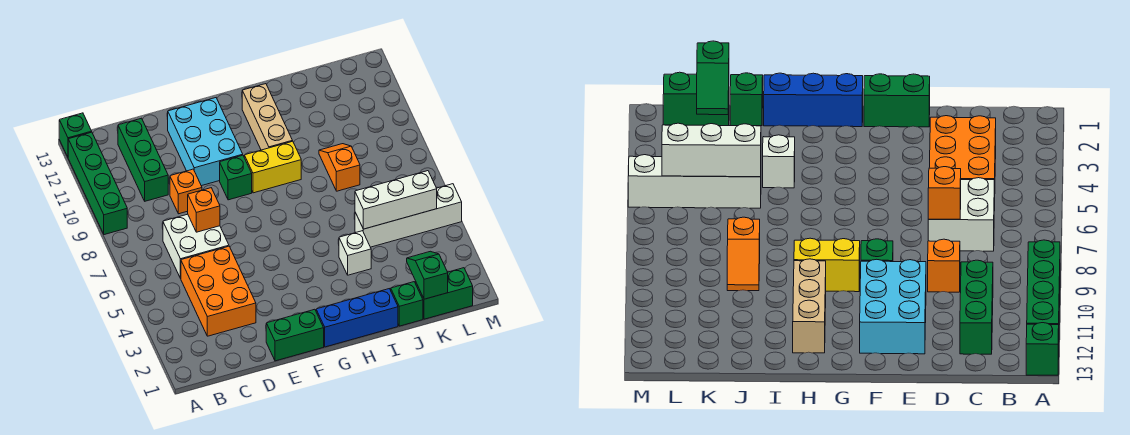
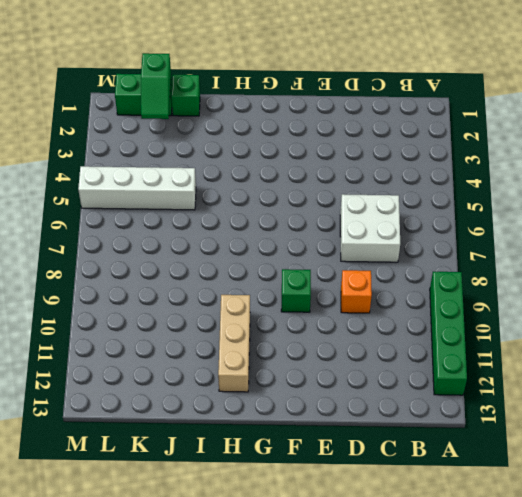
none -> green 1x1 brick [59,113,92,157]
none -> orange 2x3 brick [181,246,256,336]
none -> green 1x3 brick [118,118,168,201]

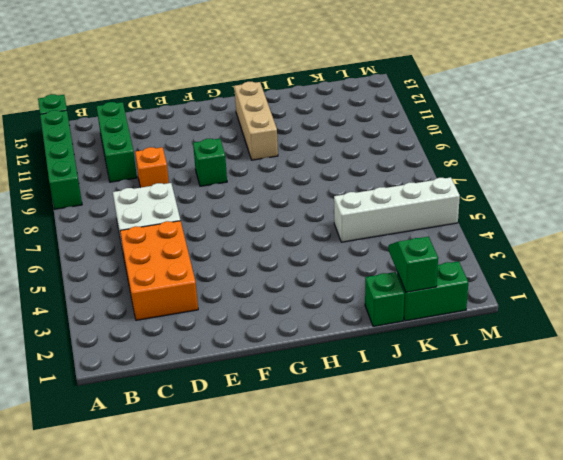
none -> green 1x2 brick [266,309,324,361]
none -> cyan 2x3 brick [168,98,243,186]
none -> blue 1x3 brick [316,289,398,347]

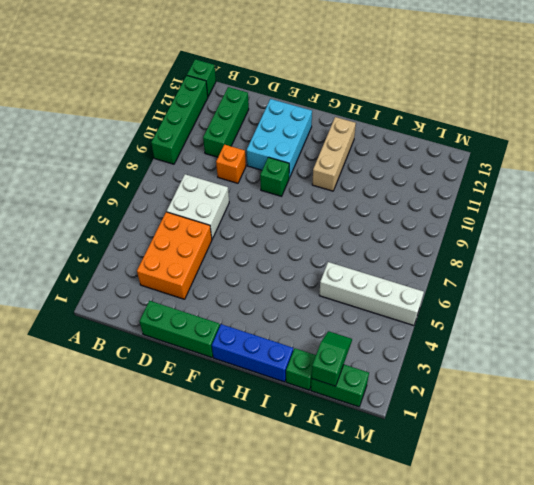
green 1x3 brick [140,301,220,358] -> green 1x2 brick [266,309,324,361]
none -> yellow 1x2 brick [244,141,301,193]
none -> white 1x1 brick [339,231,371,275]
none -> orange 1x2 slope [319,144,360,191]

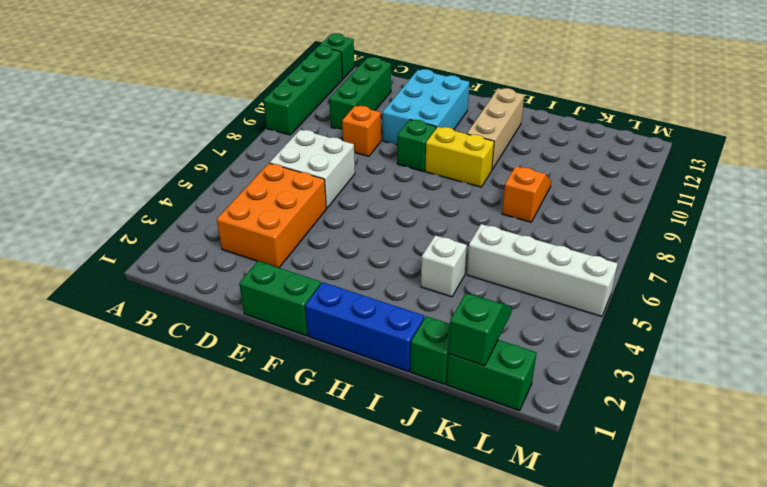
none -> orange 1x1 brick [188,188,220,232]
none -> white 1x3 brick [355,171,437,229]

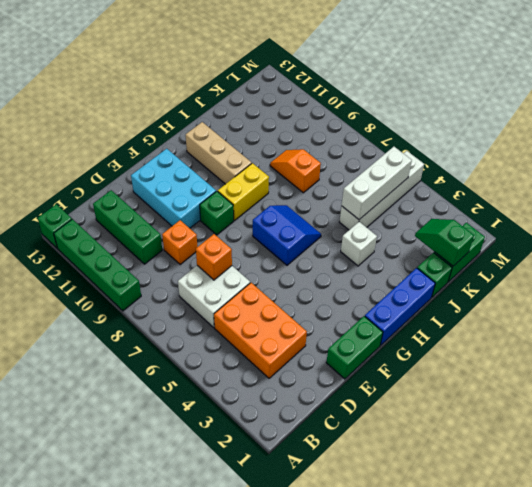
blue 2x2 slope [253,205,321,265] -> none

